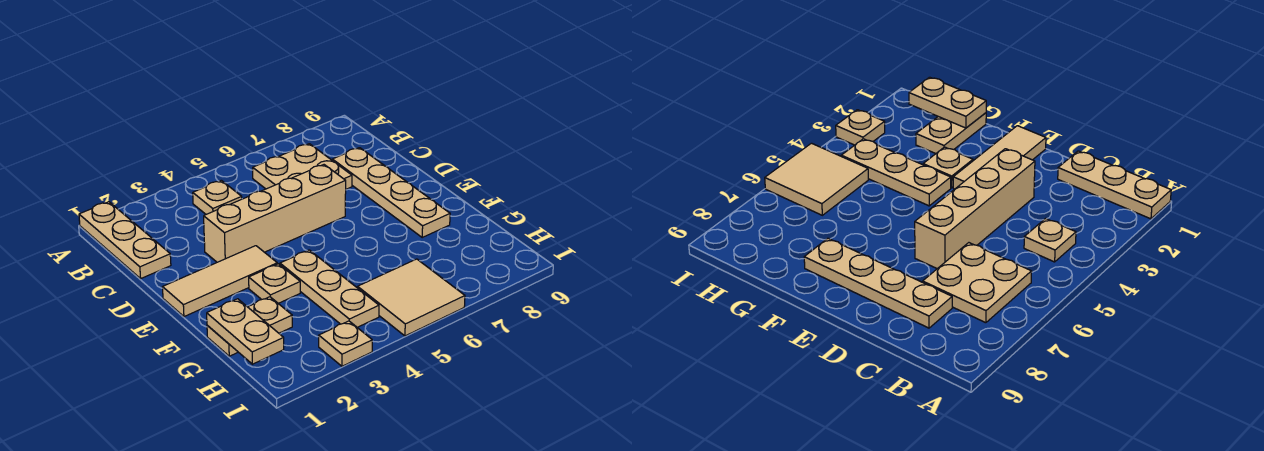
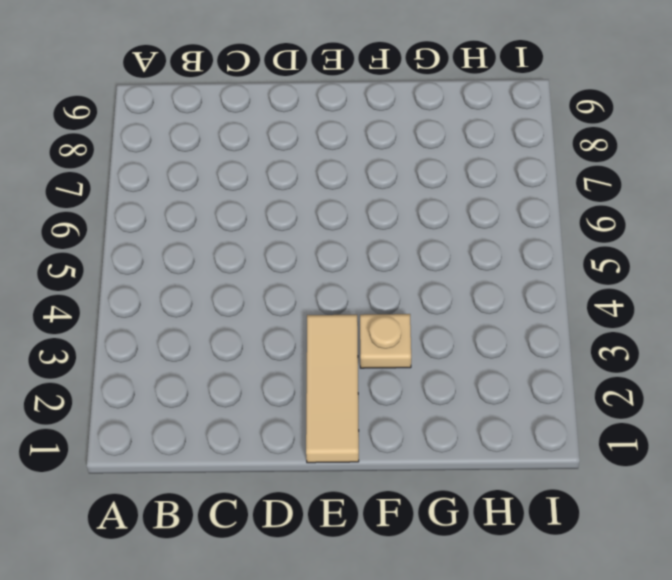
none -> tan 1x3 plate [79,202,171,279]
none -> tan 1x1 plate [193,180,242,214]
none -> tan 2x2 plate [253,144,352,189]

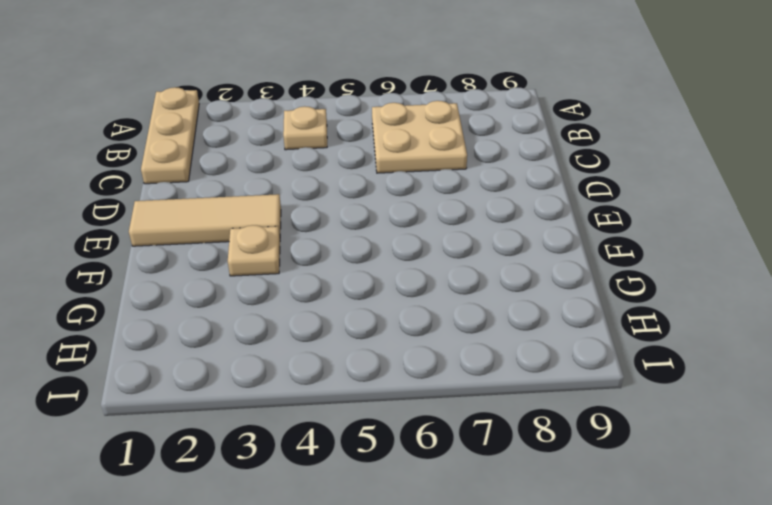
none -> tan 1x4 plate [332,148,450,237]
none -> tan 1x4 brick [204,165,346,262]
none -> tan 1x3 plate [280,250,379,327]

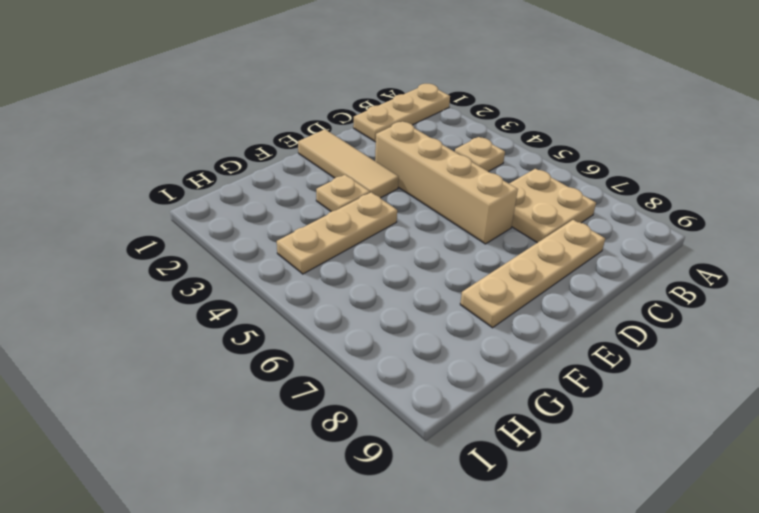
none -> tan 1x2 plate [207,297,292,356]
none -> tan 2x2 tile [358,259,465,336]
none -> tan 1x1 plate [319,321,372,366]

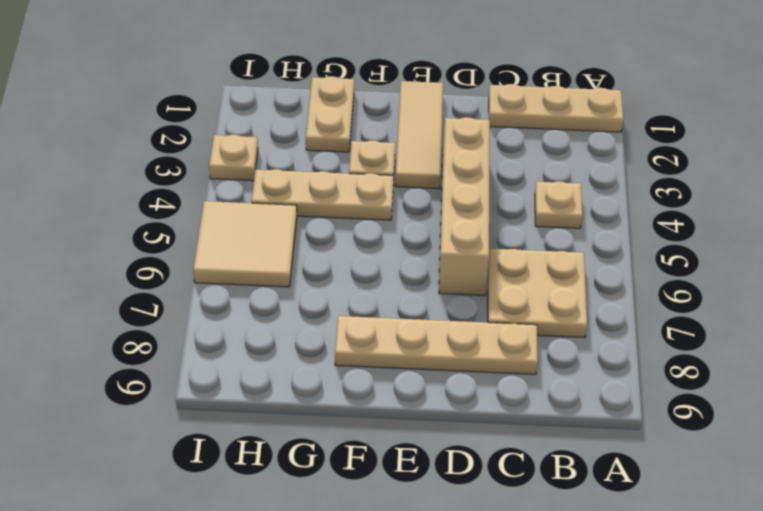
none -> tan 1x2 plate [207,299,284,364]

